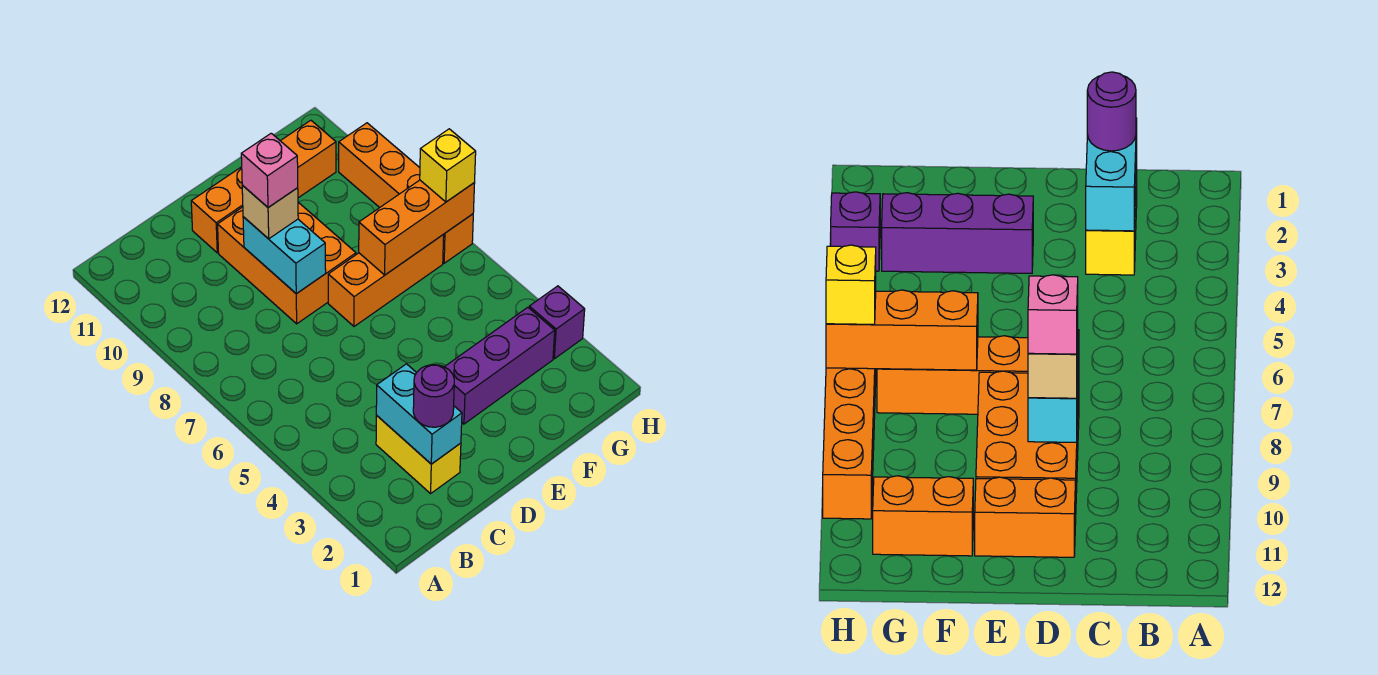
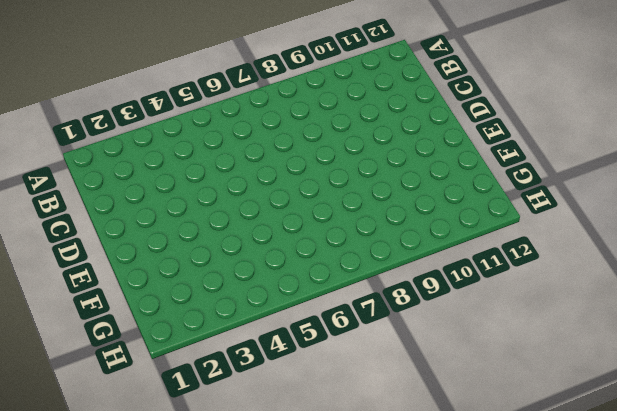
none -> yellow 1x2 brick [376,416,461,494]
none -> orange 2x3 brick [218,202,356,324]
none -> orange 1x2 brick [191,167,243,253]

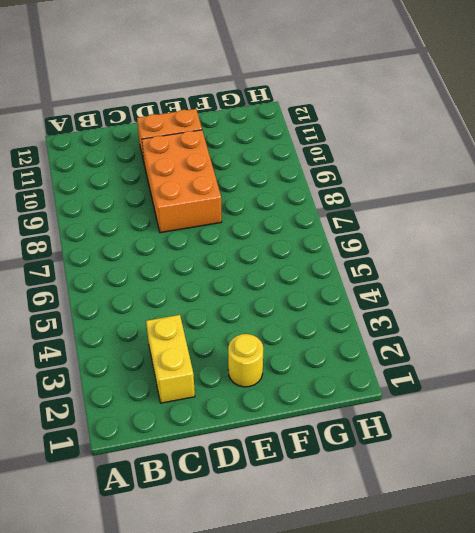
yellow 1x1 round brick [228,334,263,387] -> none
none -> purple 1x3 brick [445,307,555,424]
none -> orange 1x3 brick [328,235,444,326]
none -> orange 1x2 brick [281,120,336,198]

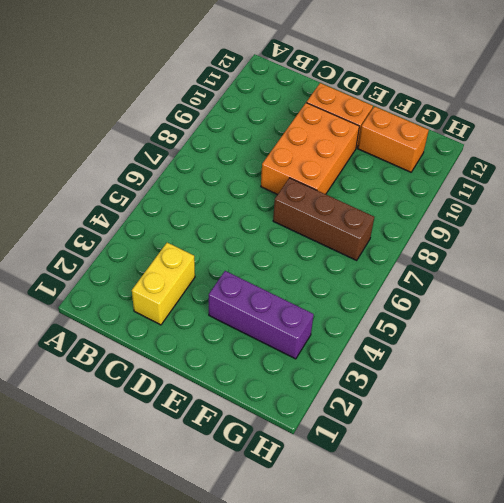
brown 1x3 brick [273,178,374,260] -> orange 1x3 brick [328,235,444,326]
none -> purple 1x1 brick [529,286,585,359]
none -> orange 1x4 brick [339,123,473,263]
none -> cyan 1x2 brick [376,364,462,464]

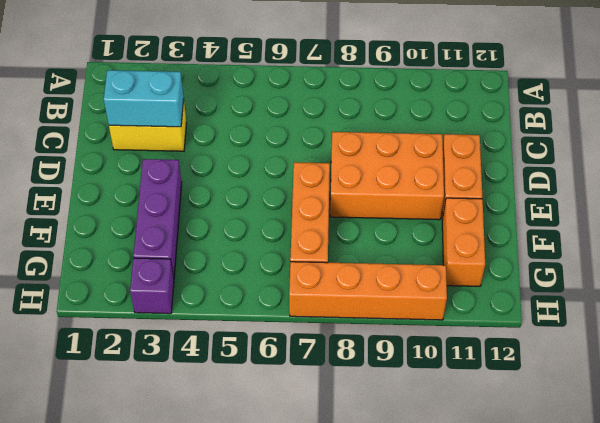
none -> cyan 1x2 brick [243,217,326,294]
none -> orange 1x3 brick [359,180,475,275]
none -> purple 1x1 round brick [413,365,454,427]

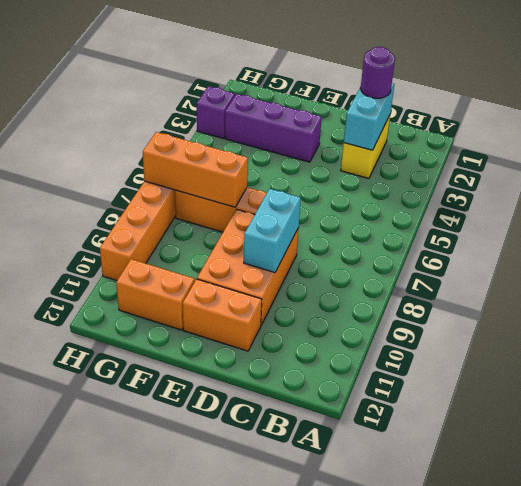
none -> tan 1x1 brick [242,185,298,239]
none -> yellow 1x1 brick [420,129,476,202]
none -> pink 1x1 brick [241,133,298,207]

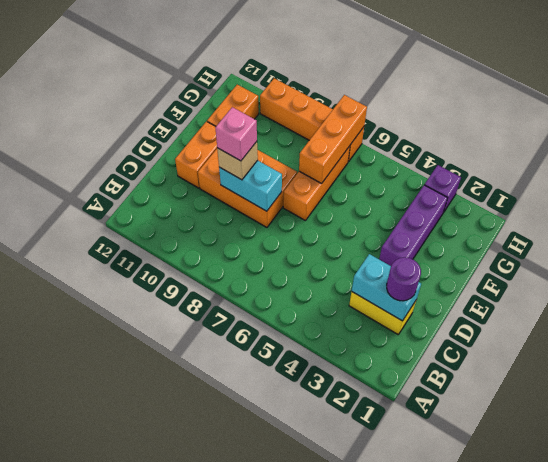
none -> yellow 1x1 brick [420,129,476,202]

